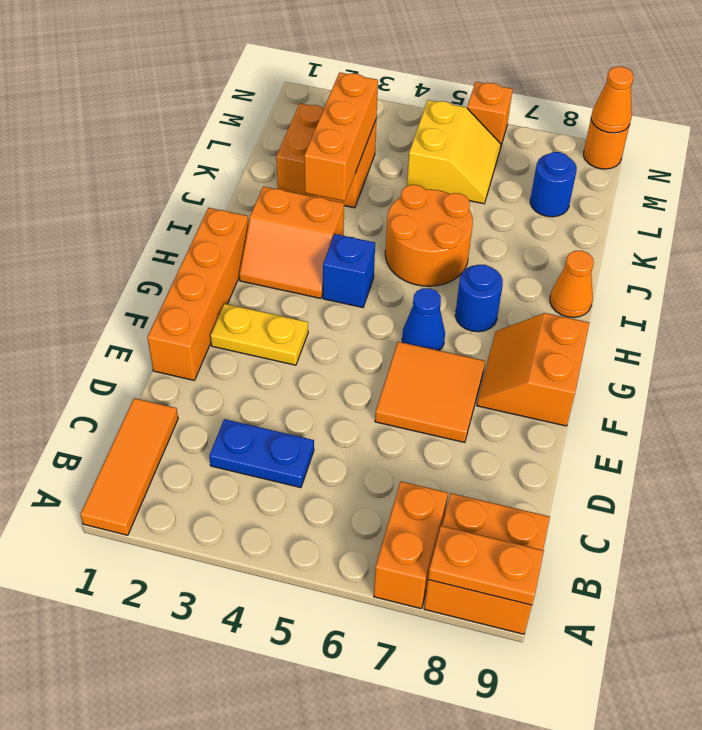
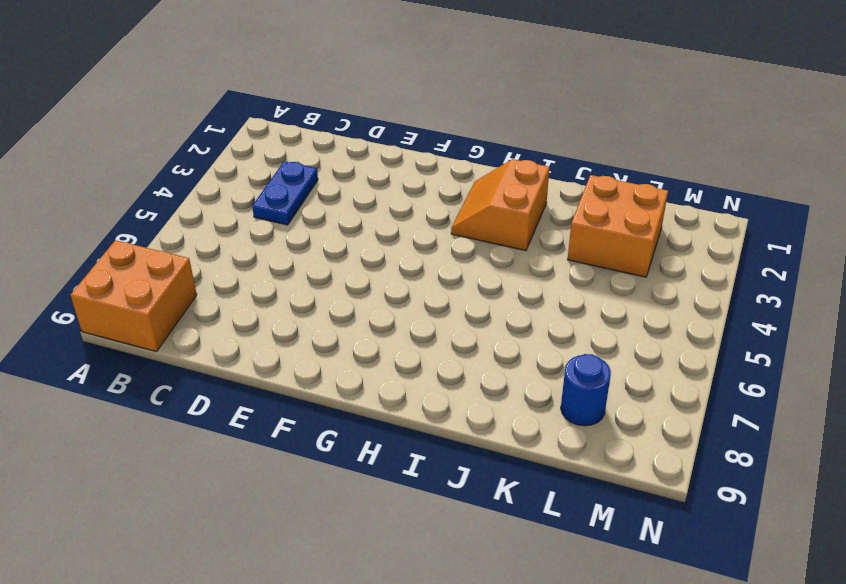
none -> orange 1x3 tile [80,398,178,535]
none -> orange 1x2 brick [374,482,448,609]
none -> orange 1x4 brick [147,208,249,380]

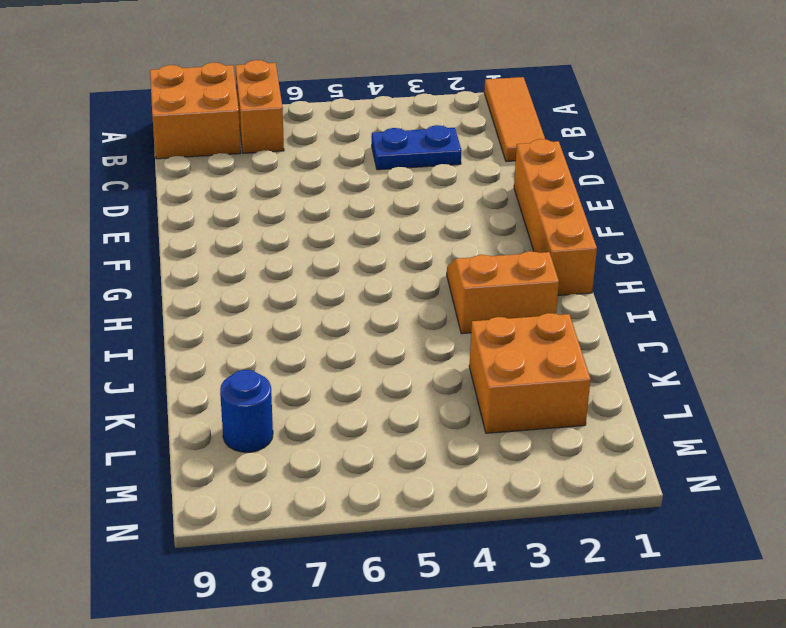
none -> orange 2x2 tile [375,342,485,442]
none -> yellow 1x2 plate [210,304,308,365]
none -> orange 2x2 slope [477,313,589,426]

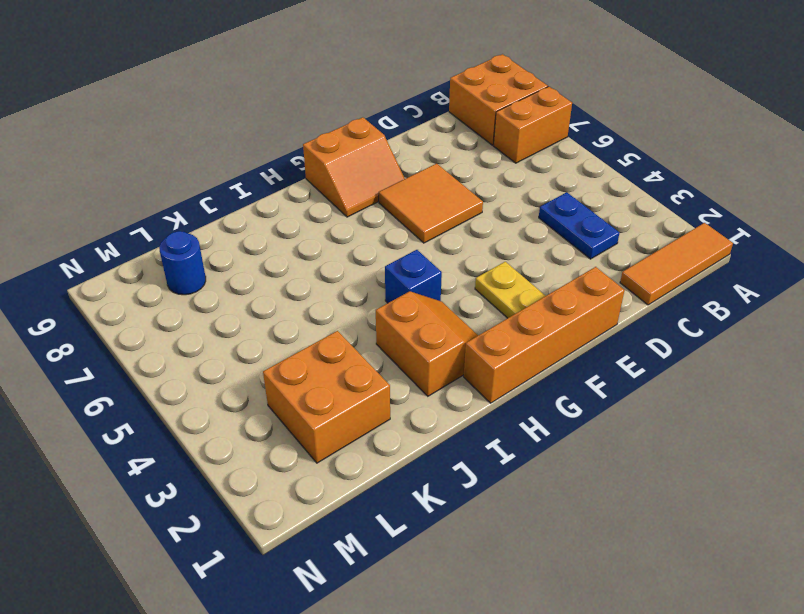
none -> blue 1x1 cone [402,288,445,351]
none -> blue 1x1 round brick [455,265,503,332]
none -> orange 2x2 round brick [385,185,473,286]

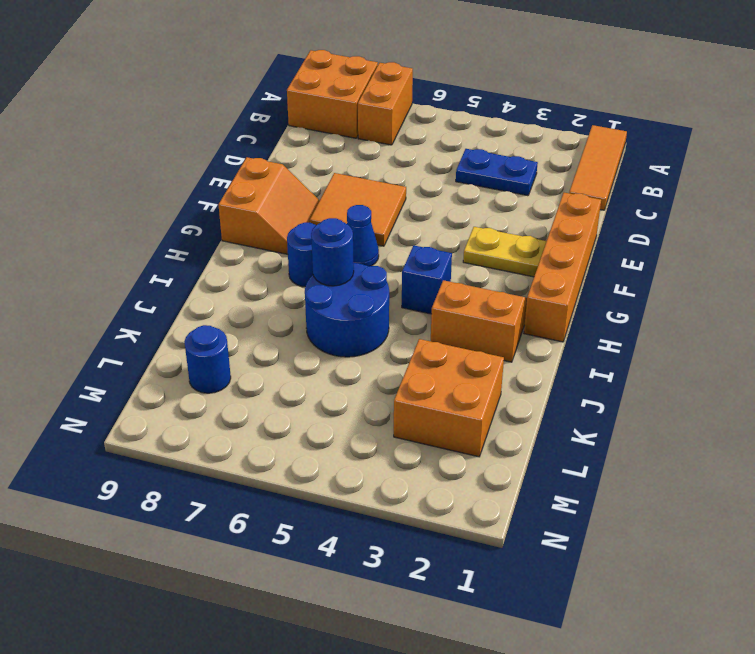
blue 2x2 round brick [305,263,389,357] -> orange 2x2 round brick [385,185,473,286]
blue 1x1 round brick [311,218,354,286] -> none
none -> orange 1x1 cone [550,251,594,318]
none -> yellow 2x2 slope [407,100,501,204]
none -> orange 1x1 brick [467,82,513,148]

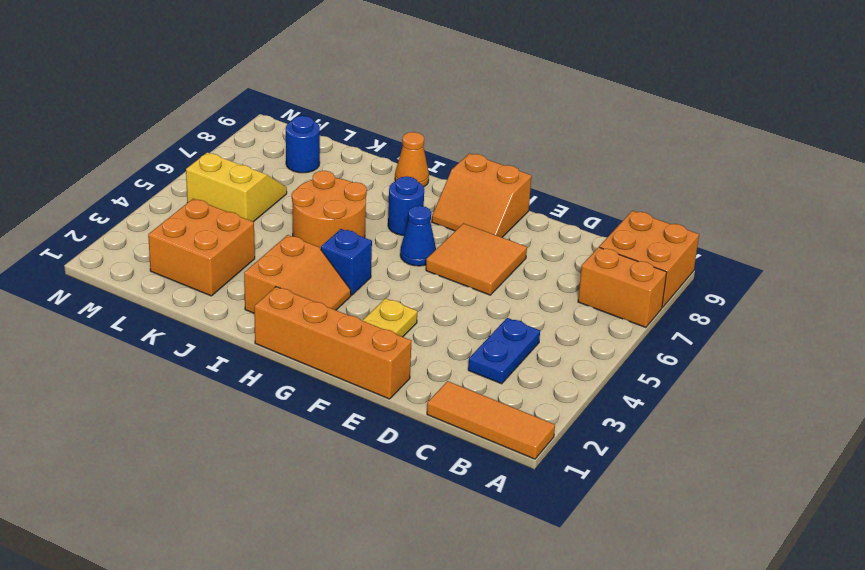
none -> orange 1x1 brick [467,82,513,148]
none -> orange 1x1 round brick [584,120,629,169]
none -> orange 1x2 plate [428,526,544,605]

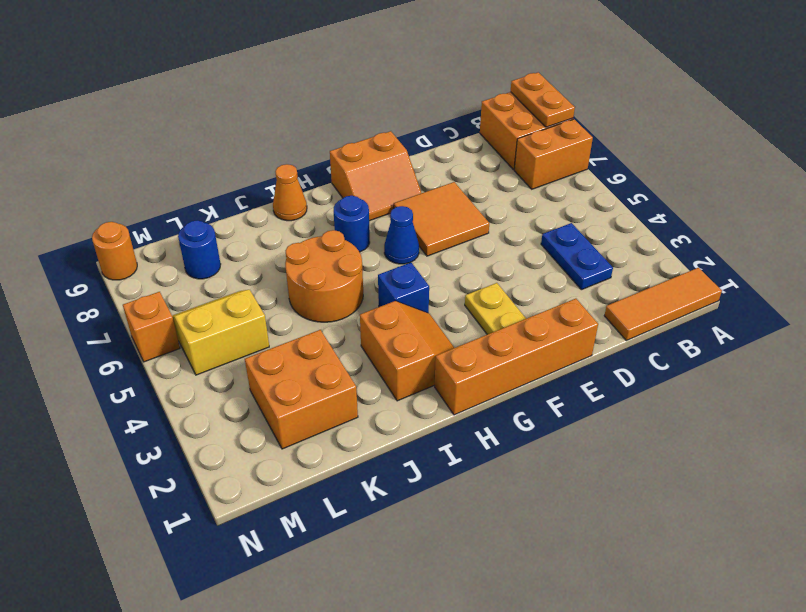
none -> orange 1x3 brick [304,72,378,201]
none -> orange 1x1 cone [591,67,634,133]

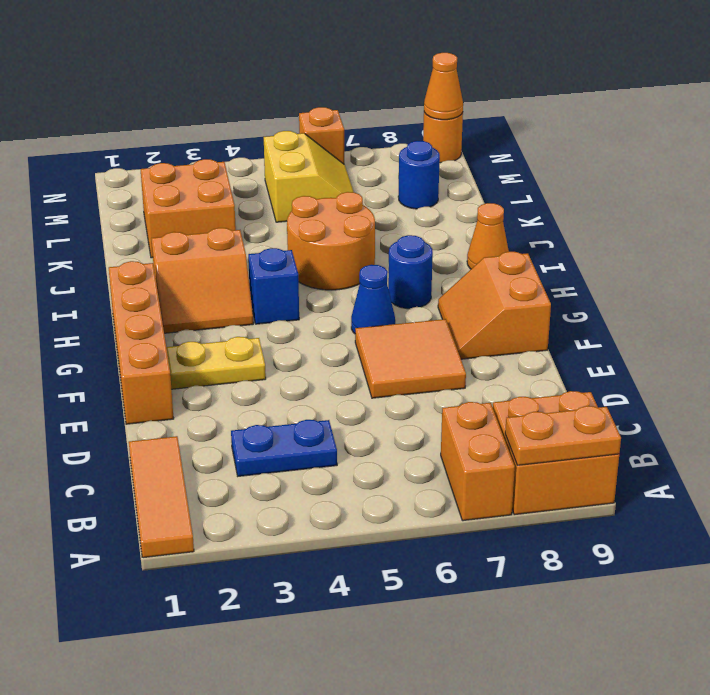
none -> orange 1x3 brick [304,72,378,201]

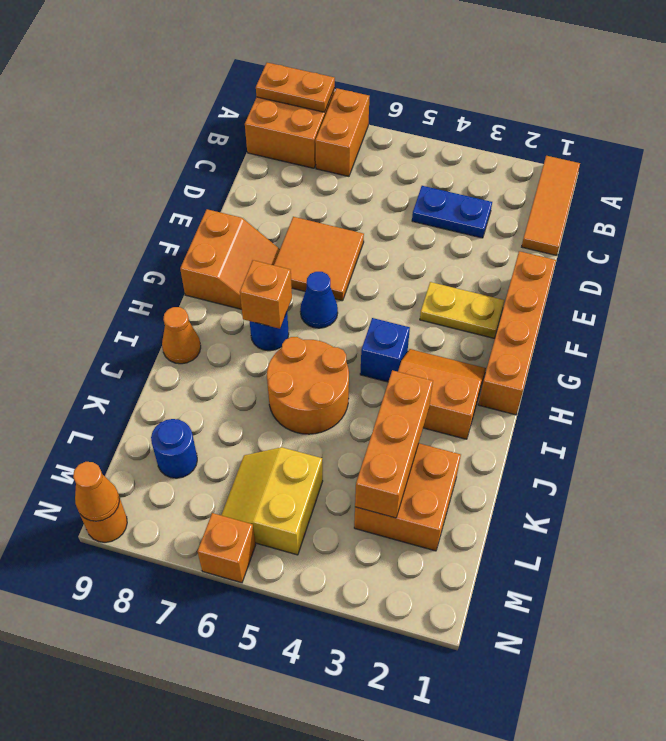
orange 1x1 brick [240,260,292,329] -> none

